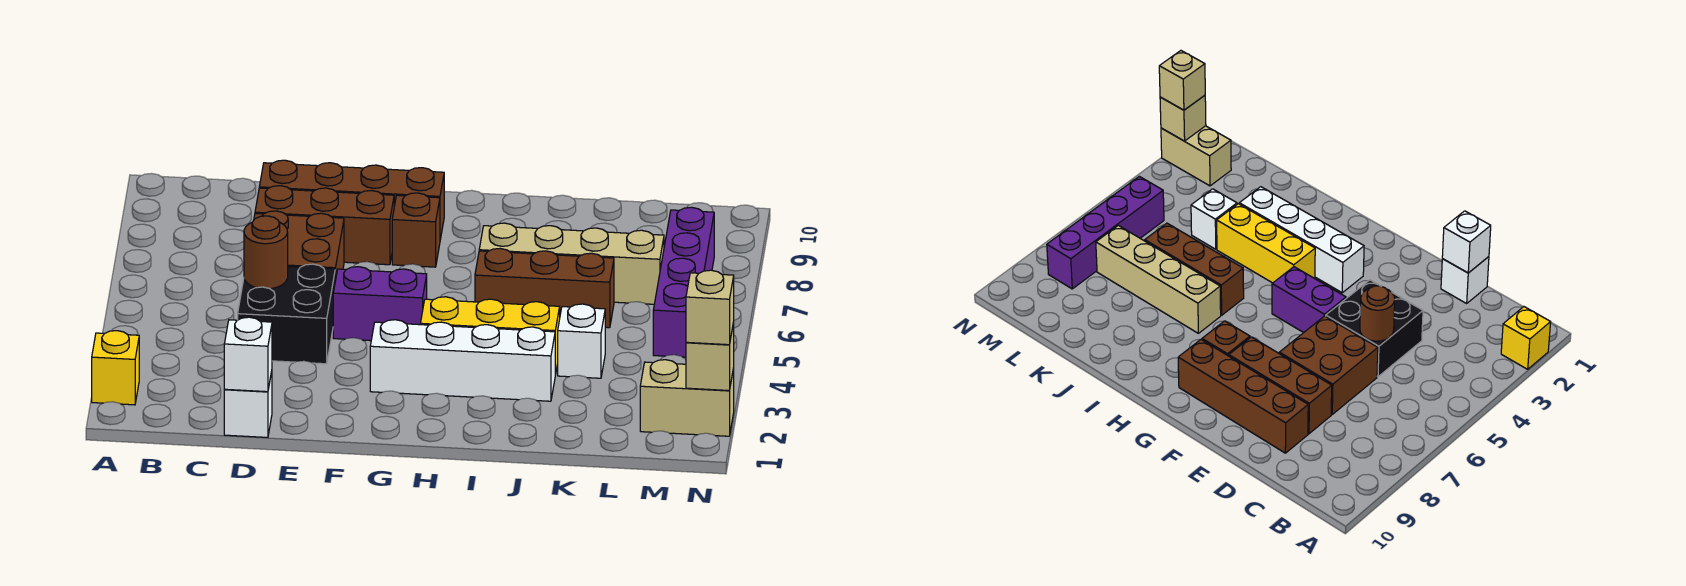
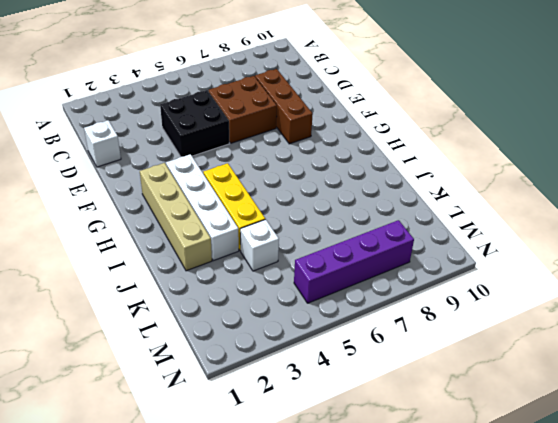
tan 1x4 brick [140,163,212,271] -> tan 1x4 brick moved to [479,223,664,304]
none -> yellow 1x1 brick [92,331,139,405]
none -> brown 1x4 brick [259,160,444,240]
none -> purple 1x2 brick [333,267,427,341]

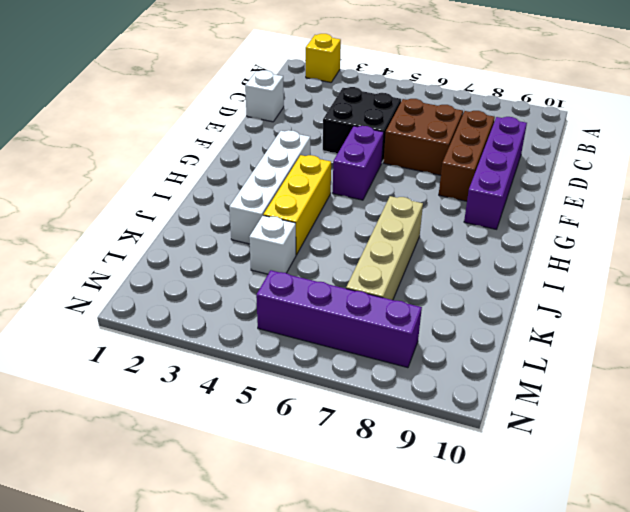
purple 1x4 brick [464,117,527,229] -> brown 1x4 brick [259,160,444,240]
none -> brown 1x1 brick [392,193,440,267]
none -> brown 1x3 brick [475,249,614,328]
none -> tan 1x2 brick [640,360,734,436]

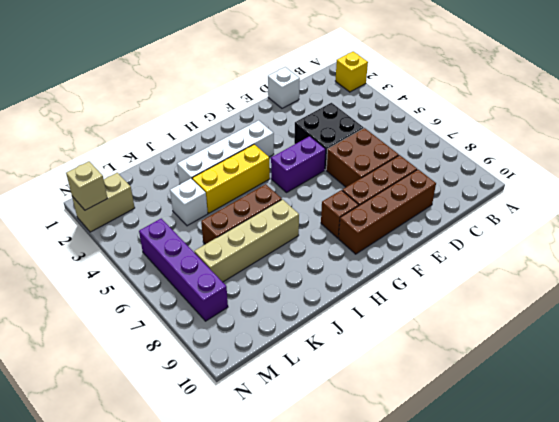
none -> white 1x1 brick [224,317,272,392]
none -> brown 1x1 round brick [244,216,288,289]
none -> tan 1x1 brick [686,270,734,345]

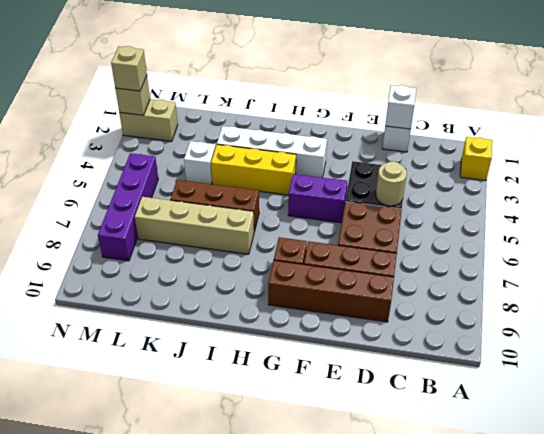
tan 1x1 round brick [376,161,407,206] -> brown 1x1 round brick [244,216,288,289]

